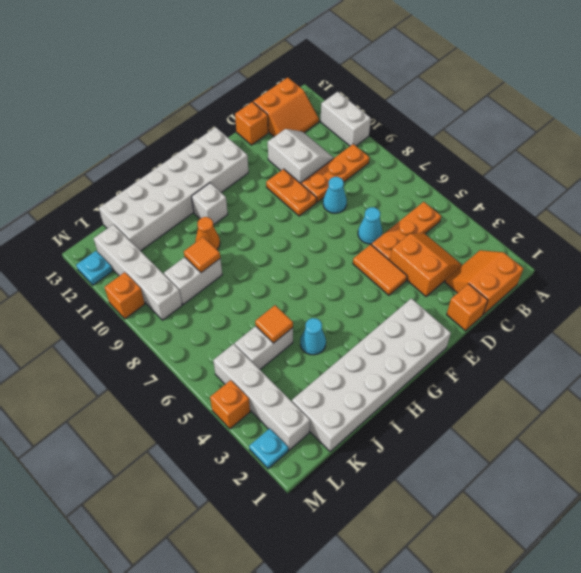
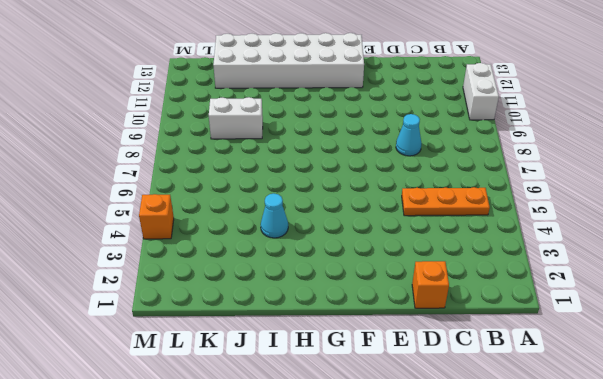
none -> orange 2x2 slope [445,250,523,315]
none -> orange 1x3 plate [301,144,369,202]
none -> orange 2x2 slope [253,77,319,137]

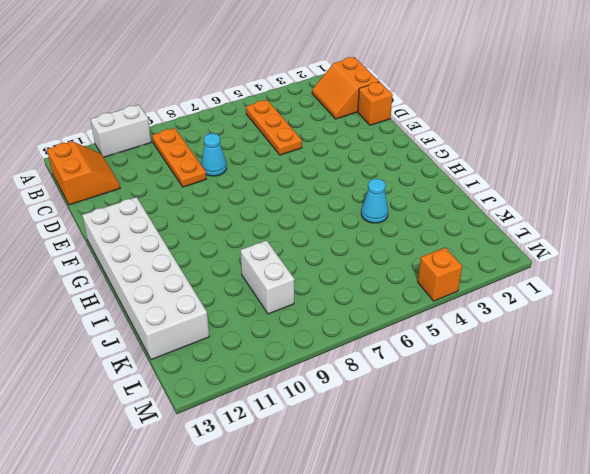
none -> orange 2x2 slope [390,233,461,296]
none -> white 2x2 slope [268,129,334,183]
none -> cyan 1x1 cone [358,207,382,244]

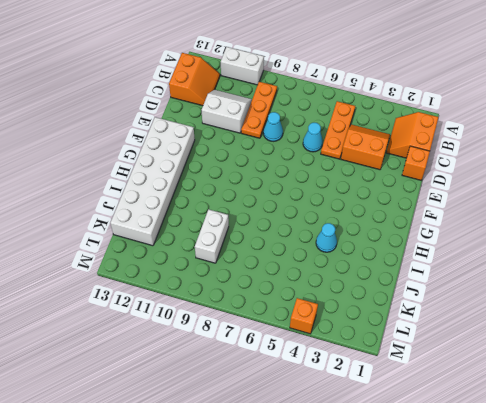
none -> orange 1x1 brick [235,102,268,145]
none -> orange 1x2 tile [353,244,407,295]
none -> orange 1x2 plate [266,169,317,216]

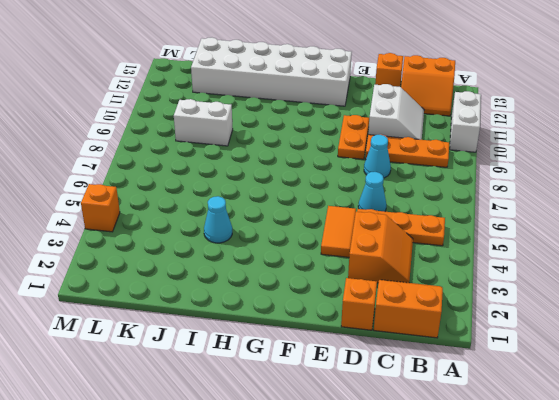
none -> white 2x6 brick [292,298,451,451]
none -> white 1x1 brick [192,183,228,225]
none -> orange 1x1 cone [195,217,220,249]

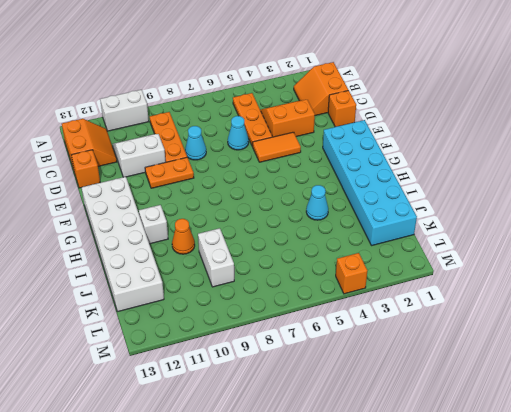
cyan 2x6 brick [323,120,417,246] -> white 2x6 brick [292,298,451,451]
none -> white 1x2 brick [235,326,293,369]
none -> white 1x4 brick [213,344,310,450]
none -> white 1x4 brick [94,224,182,320]

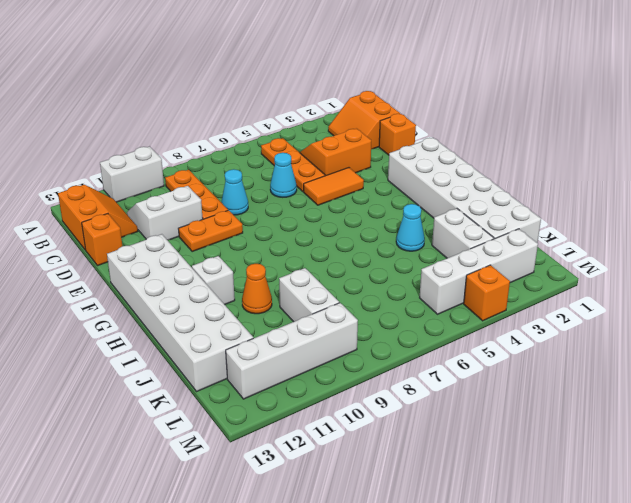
white 1x2 brick [432,208,494,258] -> white 1x2 brick moved to [235,326,293,369]
none -> cyan 1x1 plate [249,428,288,469]
none -> orange 1x1 brick [105,272,145,319]
none -> cyan 1x1 plate [76,251,112,285]

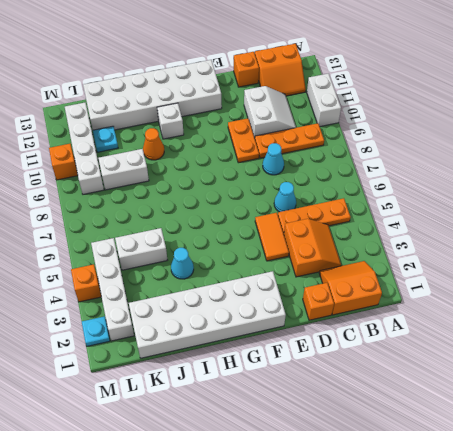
cyan 1x1 plate [93,126,118,152] -> cyan 1x1 plate moved to [76,251,112,285]
none -> orange 1x1 tile [255,305,293,343]
none -> orange 1x1 tile [184,237,220,273]

